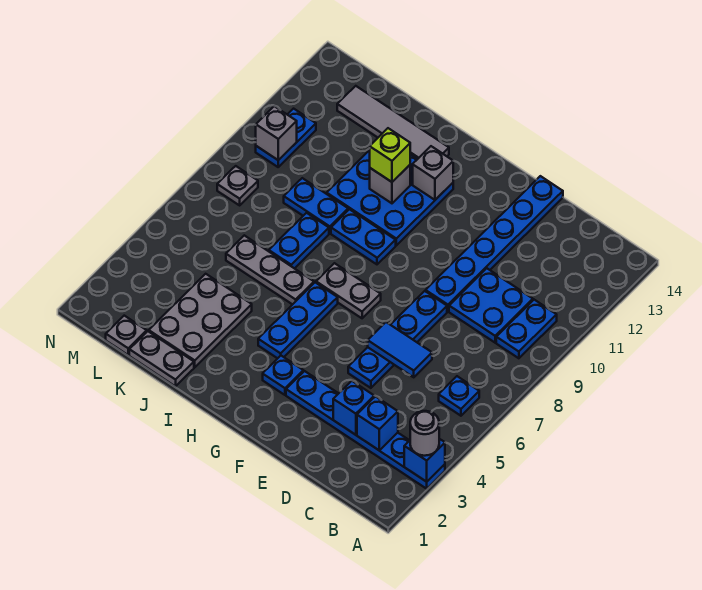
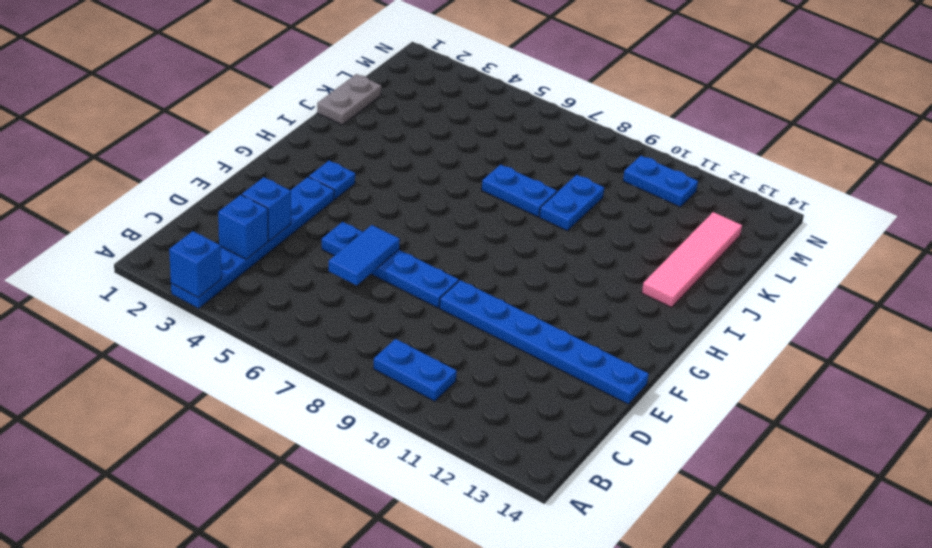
pink 1x4 tile [642,212,742,307] -> grey 1x4 tile [337,86,449,158]
none -> blue 1x1 plate [439,376,479,416]
none -> blue 2x2 plate [449,268,533,343]
none -> grey 1x2 plate [316,263,381,318]

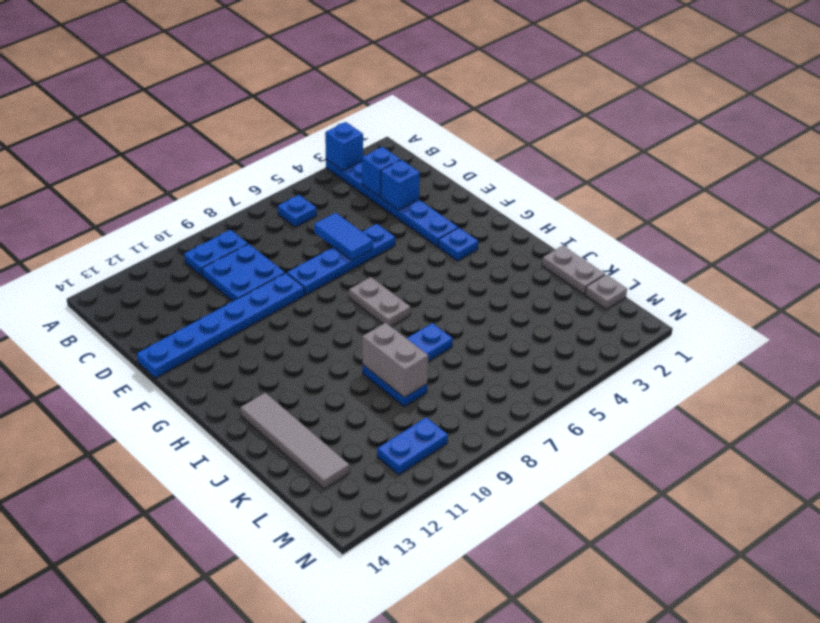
grey 1x2 brick [362,323,428,398] -> none
none -> blue 1x3 plate [258,282,338,358]
none -> blue 1x2 plate [331,209,396,264]
none -> blue 3x3 plate [327,150,453,245]

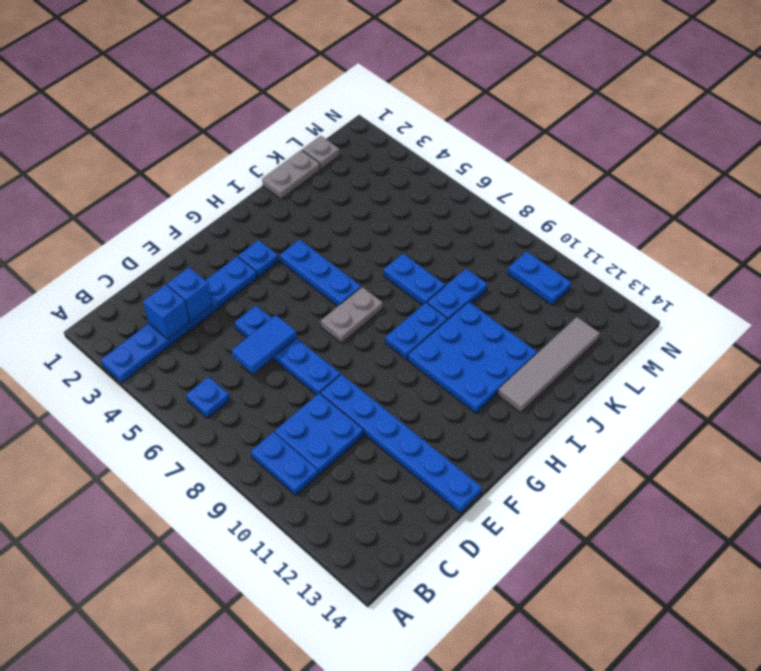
none -> grey 1x3 plate [226,235,314,305]
none -> grey 2x3 plate [149,274,252,367]
none -> grey 1x1 plate [217,166,258,205]

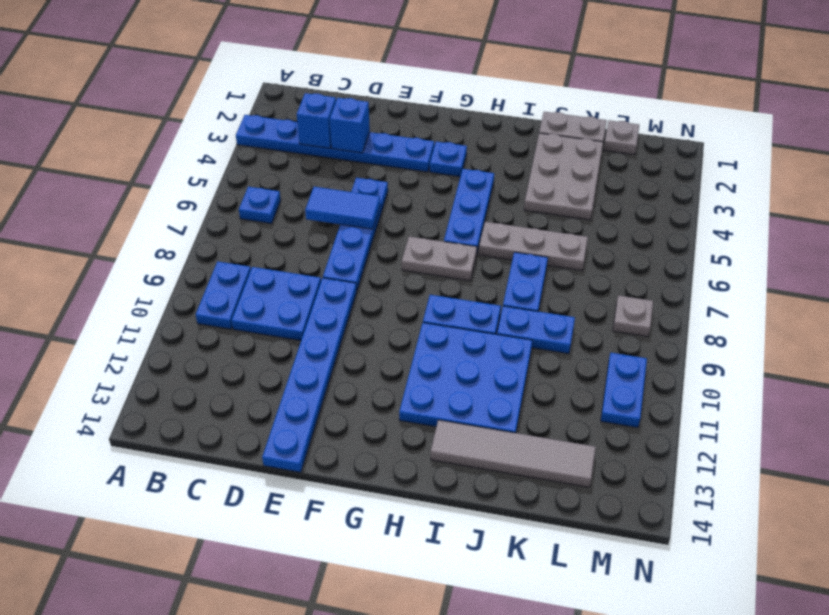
none -> blue 1x1 brick [404,439,445,482]
none -> grey 1x1 brick [413,146,453,200]
none -> grey 1x1 brick [370,165,410,203]

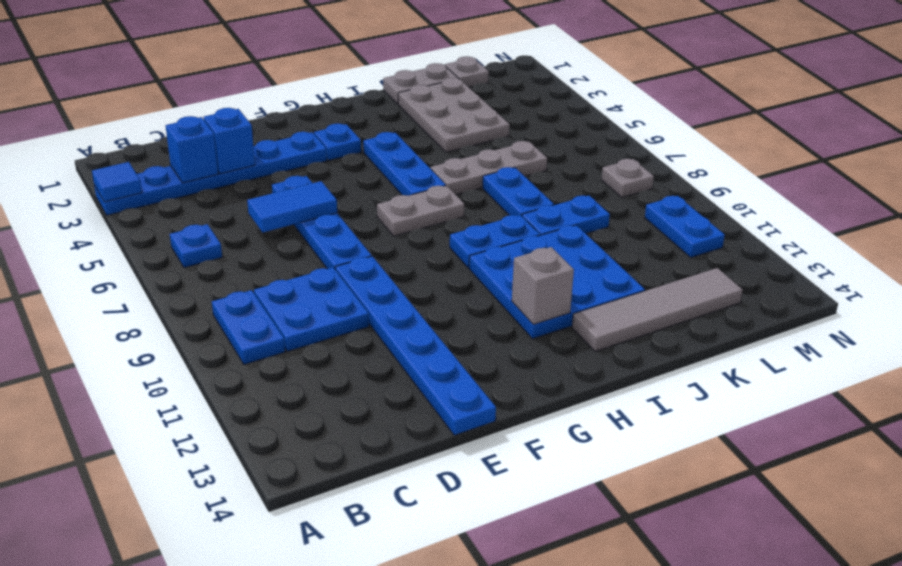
blue 1x1 tile [92,162,142,202] -> blue 1x1 brick [404,439,445,482]
none -> grey 1x1 brick [370,165,410,203]
none -> grey 1x1 brick [256,106,297,160]
none -> grey 1x1 round brick [410,411,439,456]

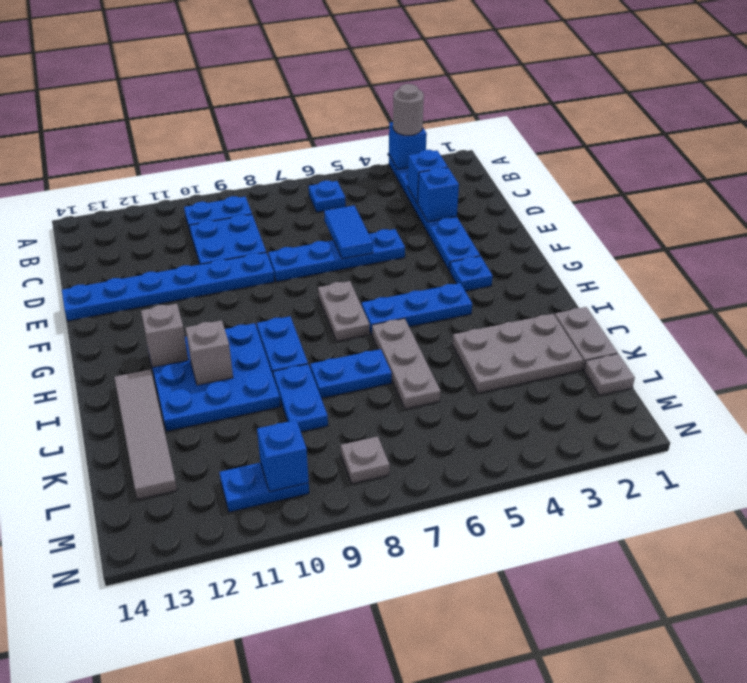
blue 1x1 brick [257,420,309,492] -> grey 1x1 brick [256,106,297,160]
none -> lime 1x1 brick [370,128,410,182]

